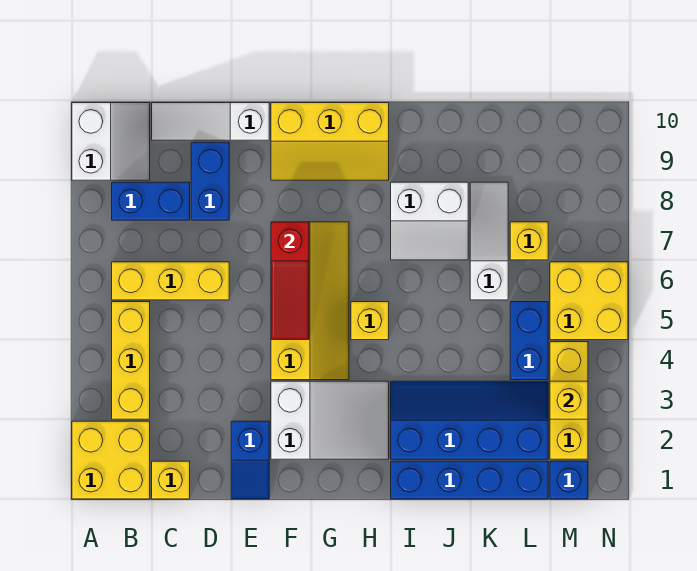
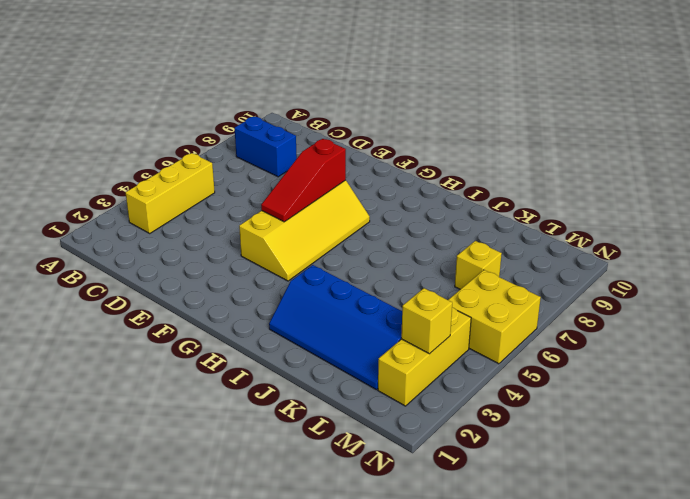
blue 2x4 slope [269,265,402,390] -> blue 2x4 slope turned to [391,381,548,459]
none -> yellow 2x2 brick [72,421,150,499]
none -> white 2x2 slope [72,103,150,180]
none -> yellow 1x3 brick [112,262,229,300]

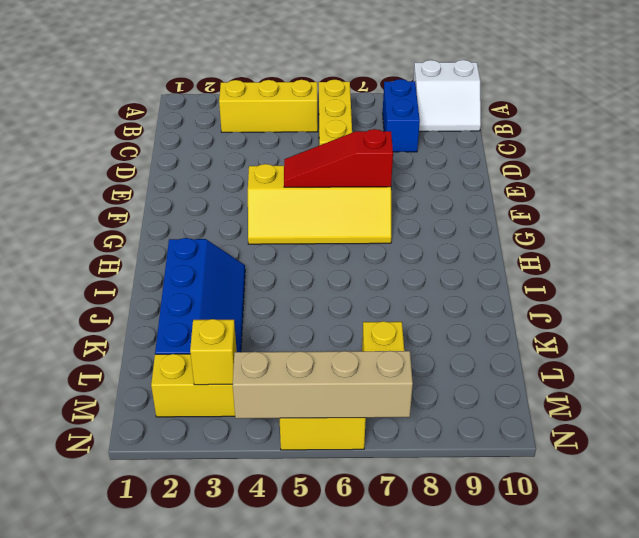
tan 1x4 brick [232,351,413,418] -> none
none -> yellow 2x2 brick [72,421,150,499]
none -> yellow 1x1 brick [152,461,190,499]
none -> white 1x3 slope [152,103,269,140]

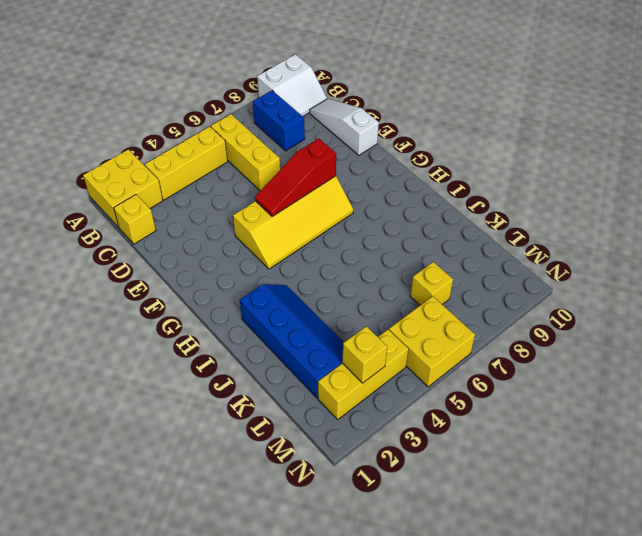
none -> blue 1x2 brick [191,142,229,220]
none -> blue 1x2 slope [231,421,269,499]
none -> white 2x3 slope [271,381,389,459]

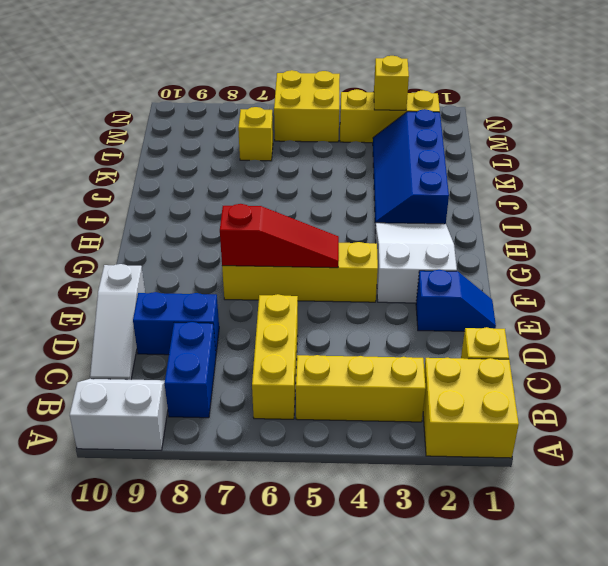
none -> yellow 2x3 slope [271,103,389,180]
none -> yellow 1x1 brick [351,302,389,340]
none -> blue 1x4 brick [391,461,548,499]

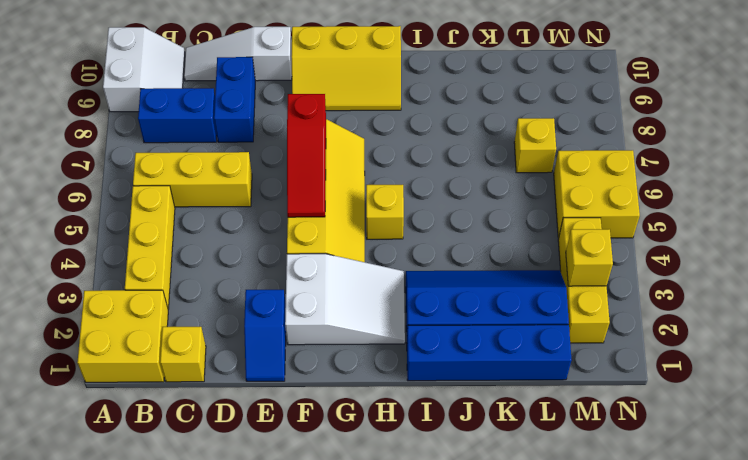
none -> white 2x2 slope [391,182,468,260]
none -> white 1x3 slope [470,182,508,300]
none -> blue 1x2 brick [510,302,548,380]

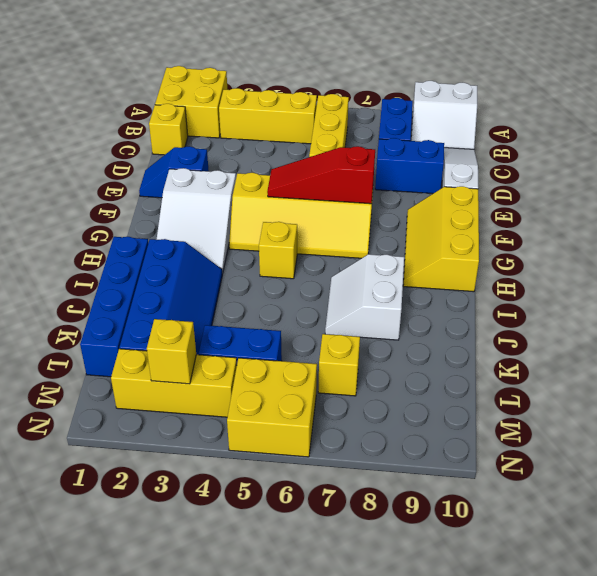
none -> white 1x3 slope [470,182,508,300]
none -> blue 1x1 brick [550,461,588,499]

